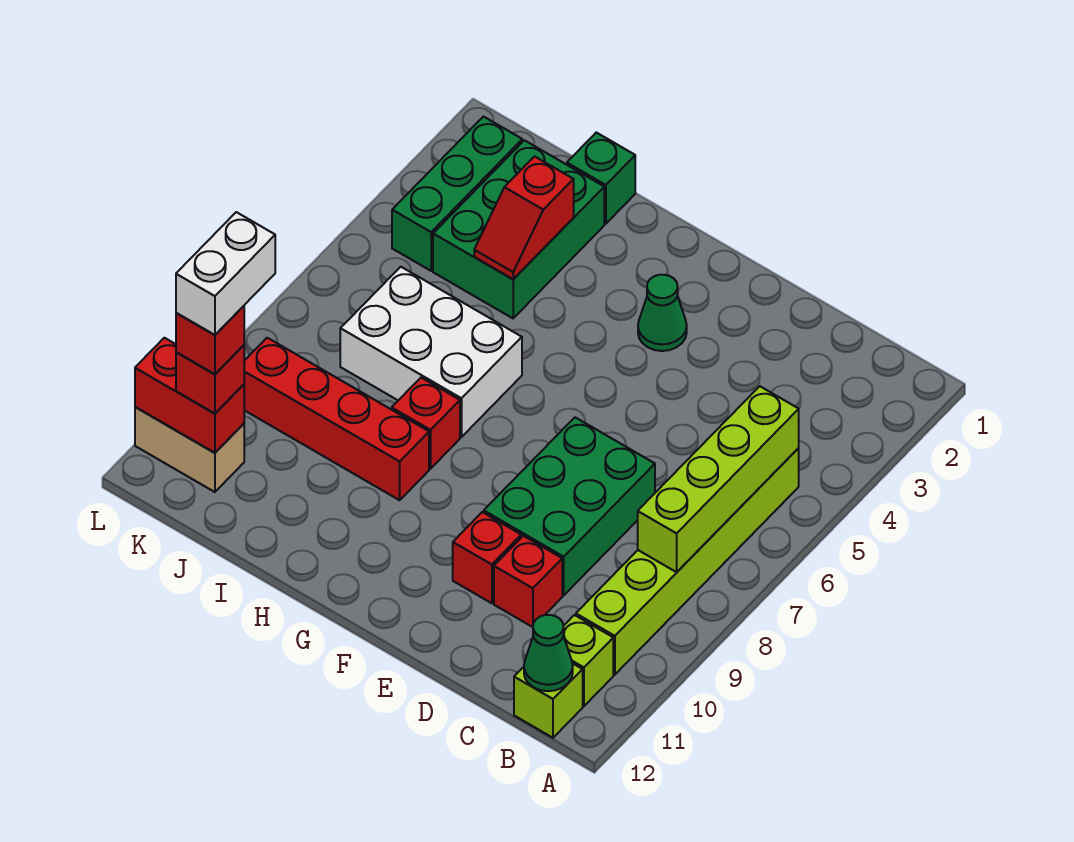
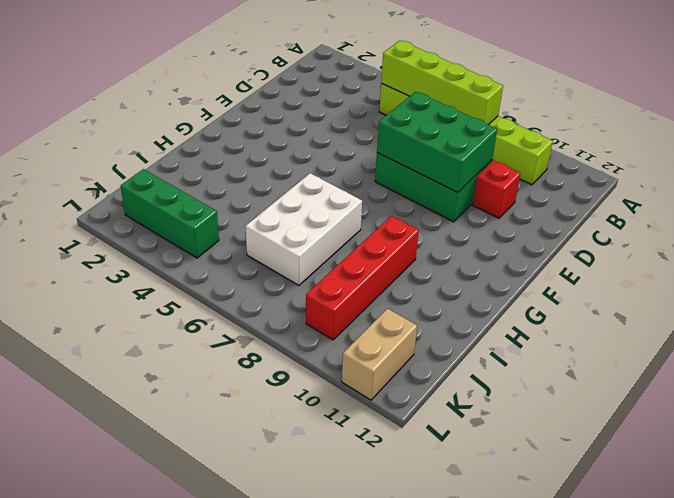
green 2x3 brick [377,92,497,192] -> green 2x3 brick moved to [433,140,604,318]
none -> lime 1x1 brick [563,615,613,706]
none -> lime 1x1 brick [514,663,583,738]
none -> red 1x1 brick [453,512,521,603]

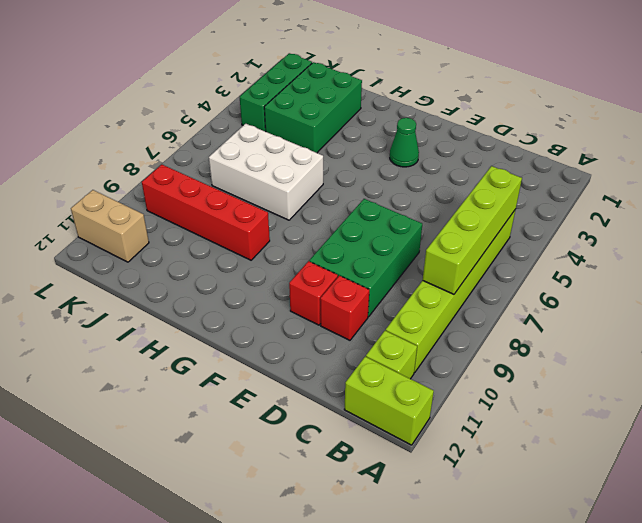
lime 1x2 brick [344,357,434,445] -> lime 1x1 brick [514,663,583,738]
none -> red 1x1 brick [392,378,460,469]
none -> green 1x1 brick [567,133,635,224]
none -> green 1x1 cone [524,615,573,691]

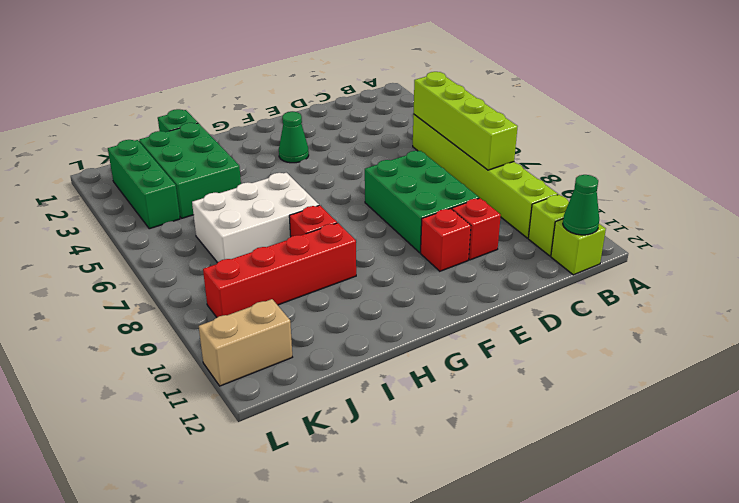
none -> red 1x2 slope [474,156,574,279]
none -> red 1x2 brick [135,338,244,453]
none -> red 1x1 brick [176,345,244,413]

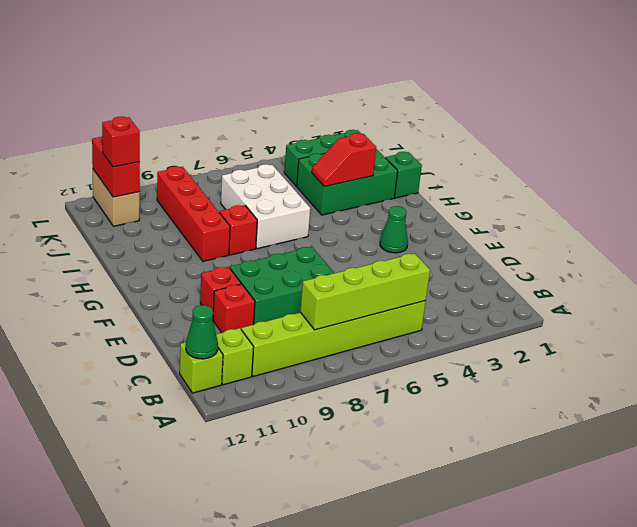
none -> red 1x1 brick [176,306,244,374]
none -> white 1x2 brick [176,212,275,335]

